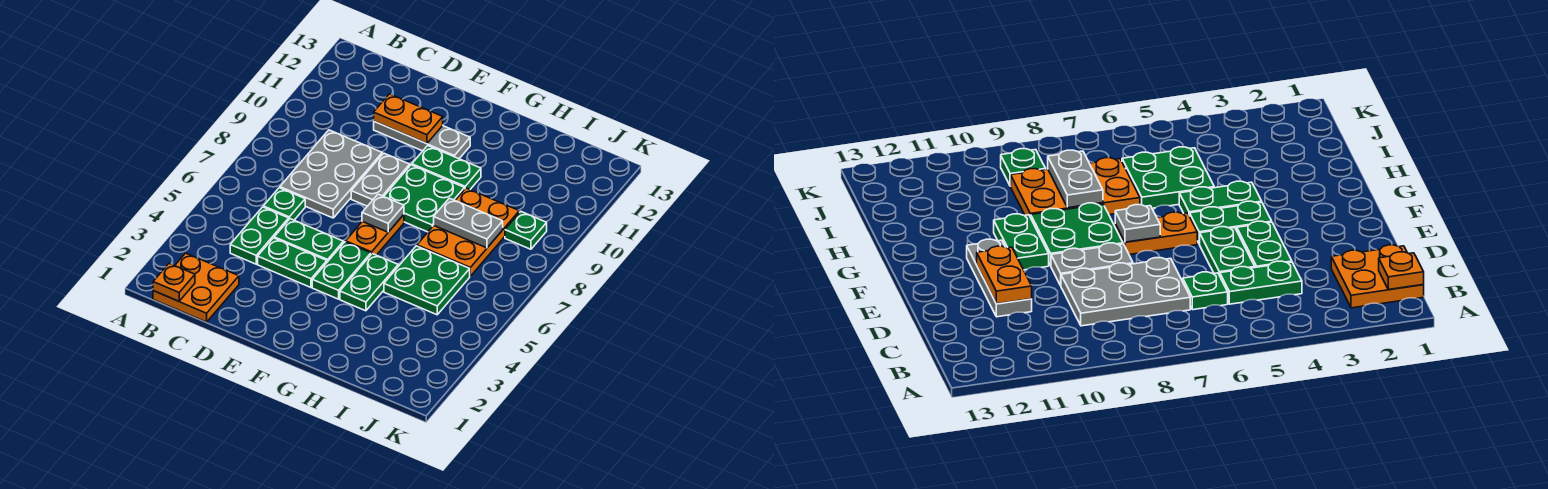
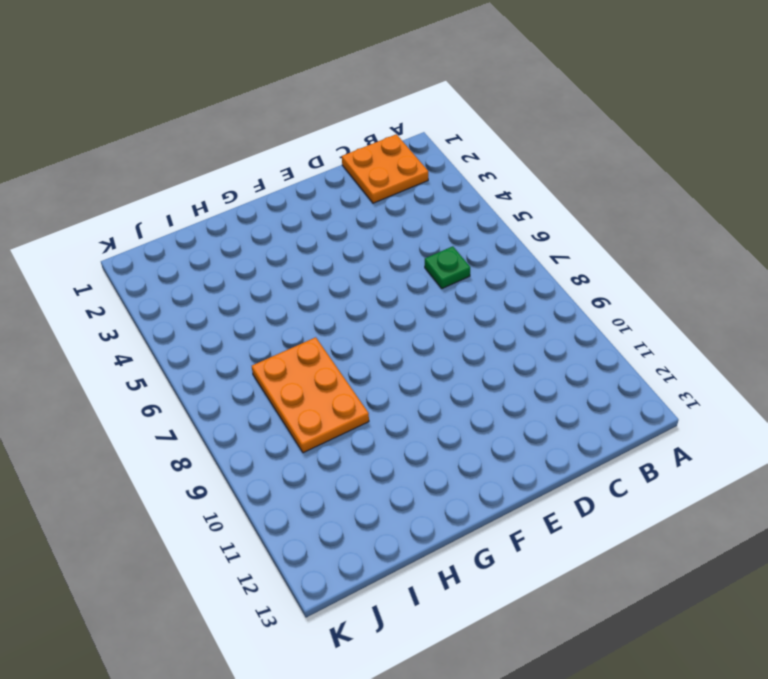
none -> green 1x2 plate [230,207,289,264]
none -> grey 2x3 plate [280,130,382,218]
none -> green 1x2 plate [258,238,327,287]

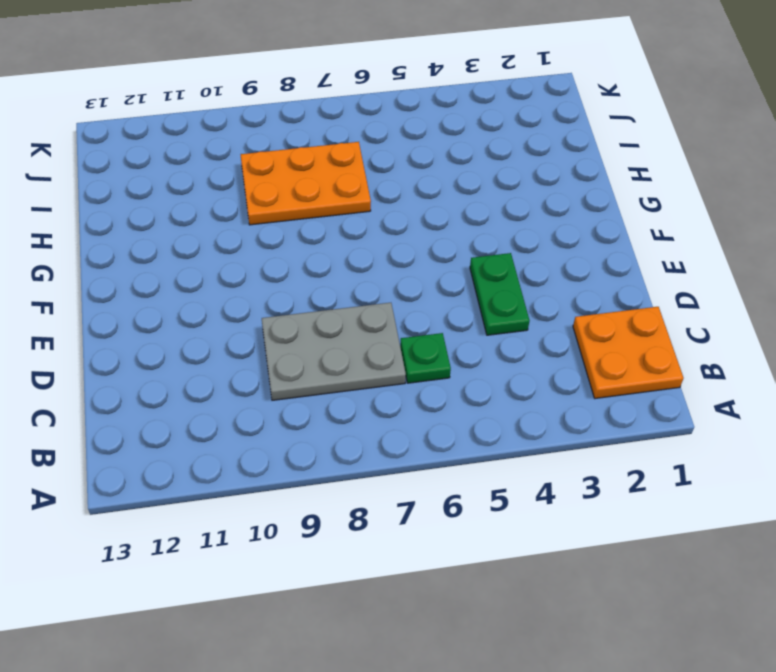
none -> green 1x2 plate [230,207,289,264]
none -> green 1x2 plate [274,219,343,262]
none -> grey 1x3 plate [374,122,470,159]

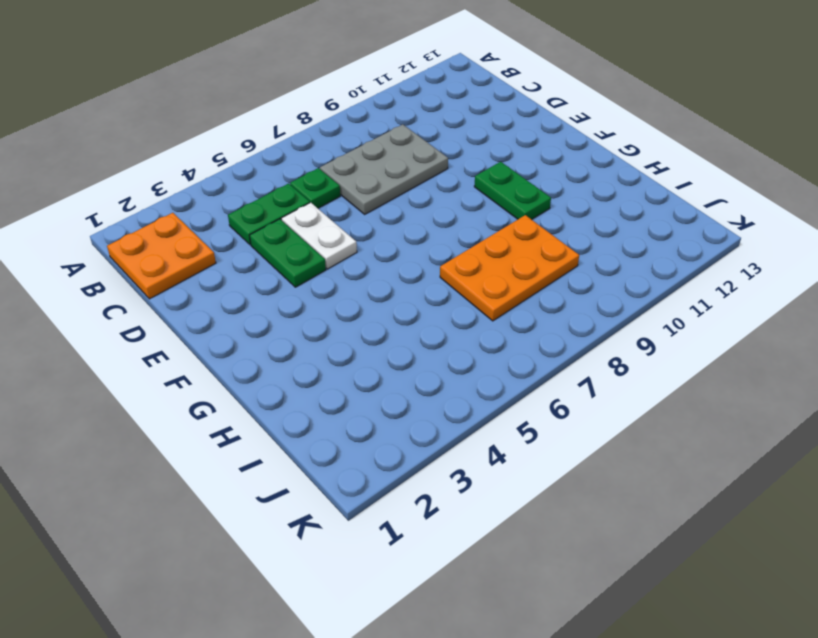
white 1x2 plate [281,203,357,269] -> green 1x2 plate [274,219,343,262]
none -> grey 1x3 plate [374,122,470,159]
none -> grey 1x2 plate [351,153,410,206]
none -> green 1x2 plate [312,242,371,299]

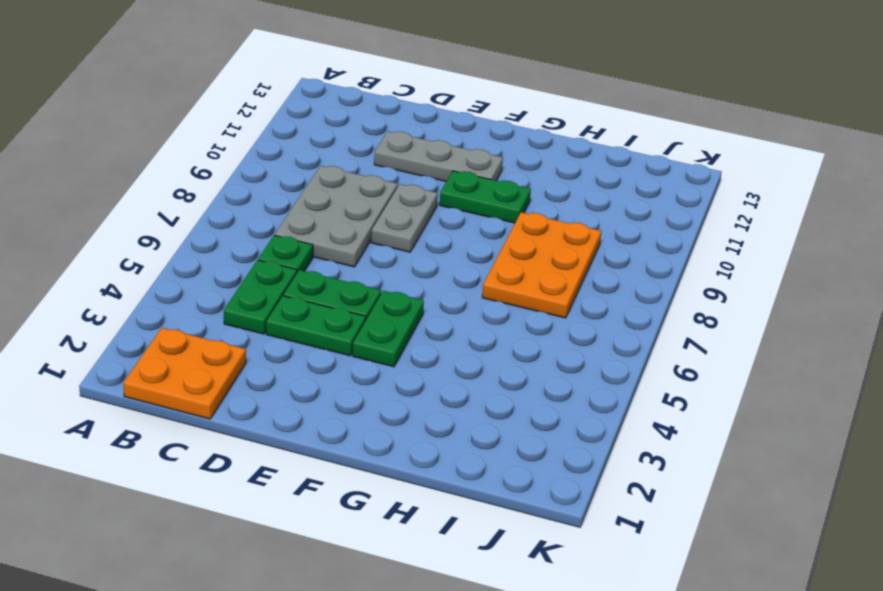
none -> orange 1x2 plate [346,215,404,255]
none -> green 2x2 plate [384,165,465,232]
none -> green 1x2 plate [340,254,398,311]

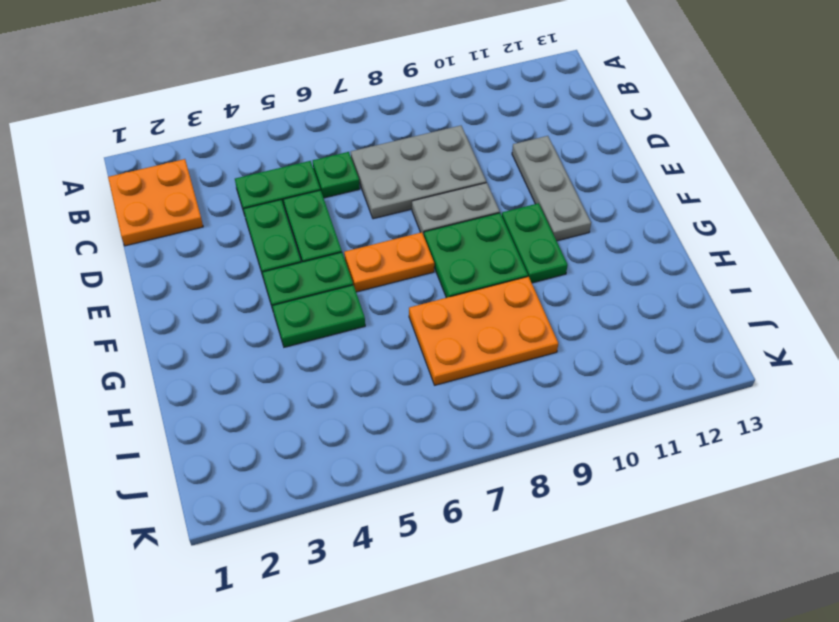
none -> green 2x2 plate [384,246,470,315]
none -> green 1x1 plate [505,212,547,249]
none -> orange 1x1 plate [153,263,195,301]

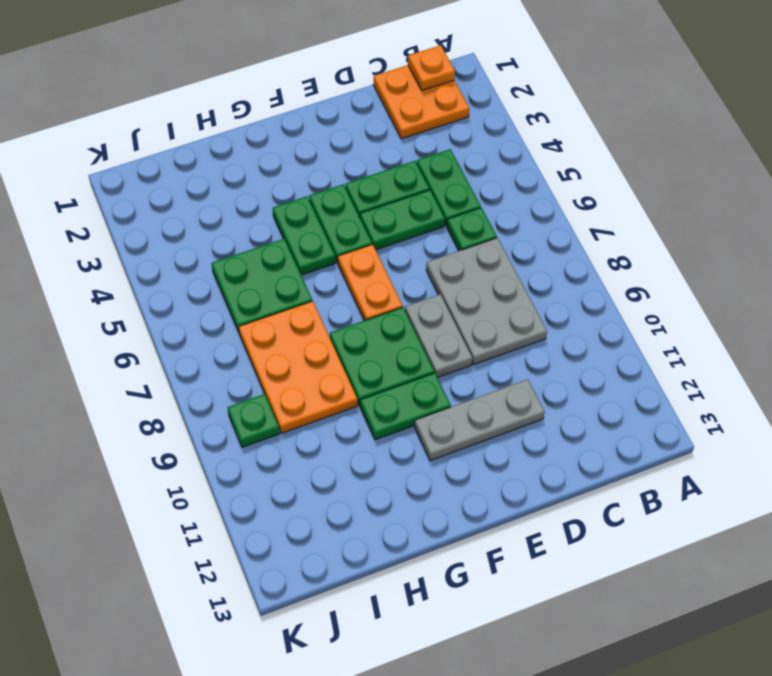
none -> orange 1x2 plate [374,94,443,144]
none -> grey 1x1 plate [362,194,404,232]
none -> grey 1x2 plate [434,198,503,248]

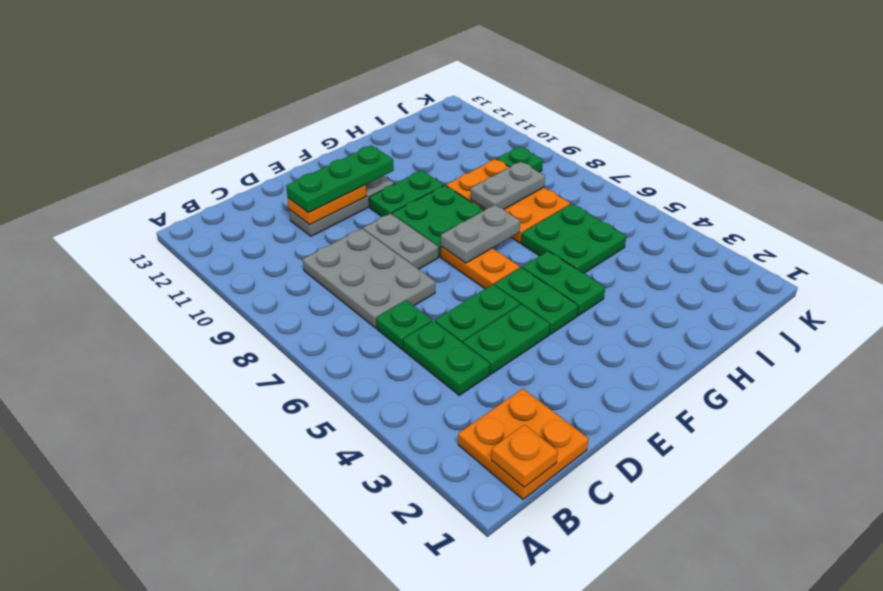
green 1x3 plate [286,145,394,213] -> none
grey 1x2 plate [441,205,520,263] -> grey 1x1 plate [362,194,404,232]

